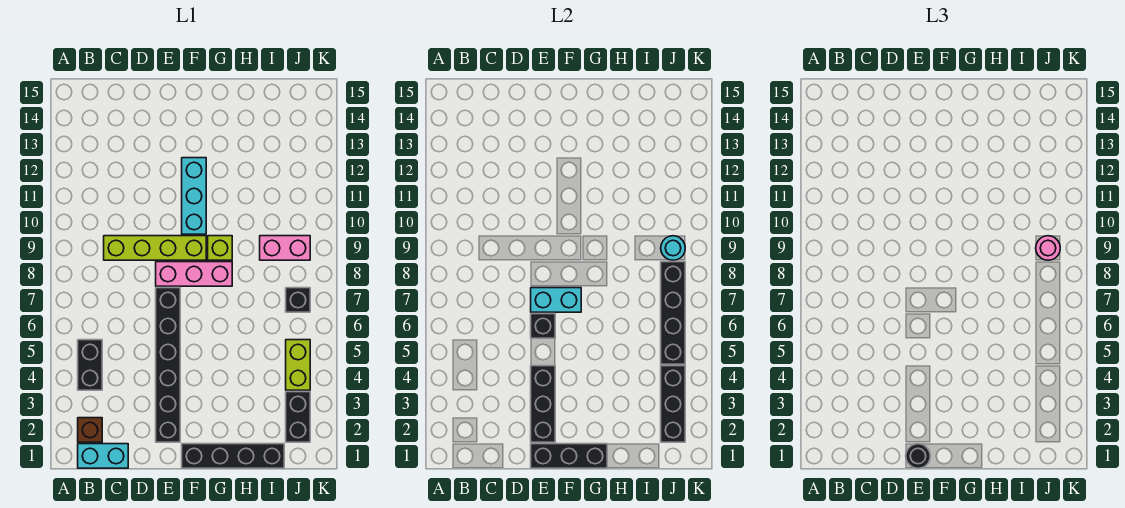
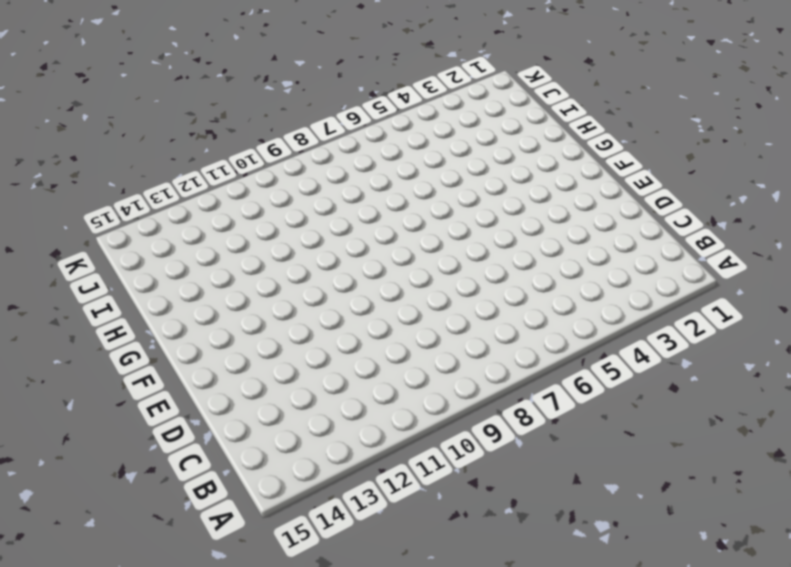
none -> cyan 1x2 brick [78,444,128,468]
none -> brown 1x1 brick [78,418,102,442]
none -> black 1x2 brick [78,340,102,390]

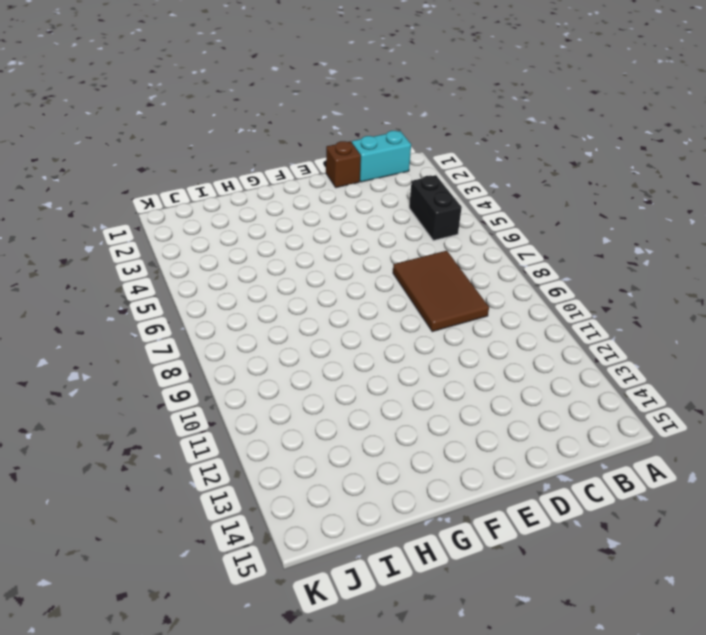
brown 2x3 tile [393,251,489,332] -> lime 1x4 brick [104,236,206,260]
brown 1x1 brick [326,141,361,188] -> brown 1x1 brick moved to [78,418,102,442]
none -> black 1x6 brick [156,288,180,442]
none -> pink 1x3 brick [156,262,232,286]
none -> black 1x4 brick [182,444,284,468]

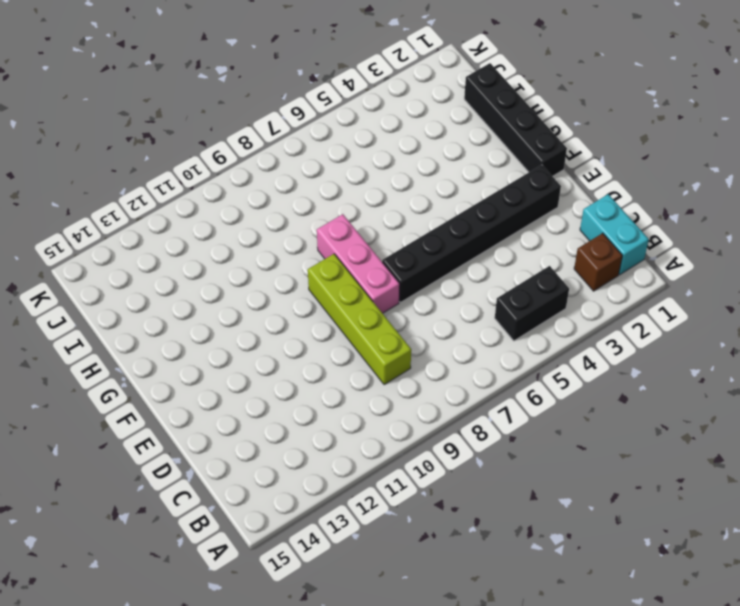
none -> cyan 1x3 brick [182,158,206,234]
none -> lime 1x1 brick [208,236,232,260]
none -> pink 1x2 brick [260,236,310,260]

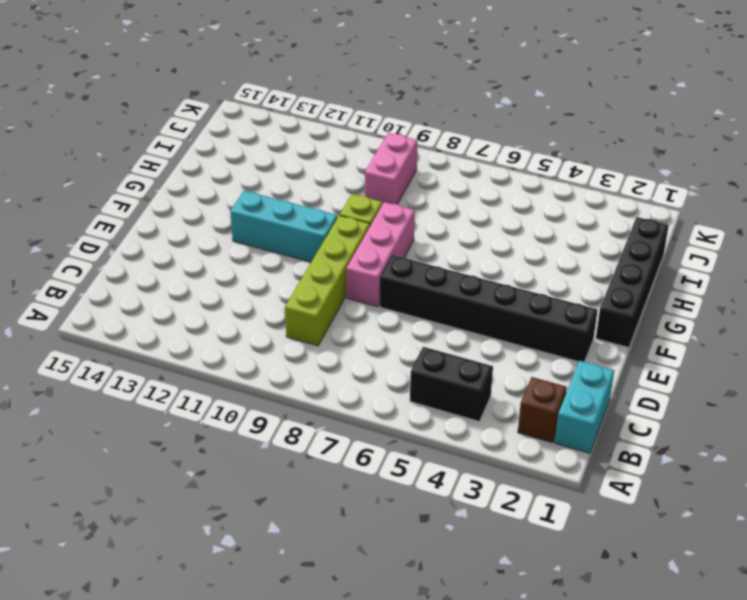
none -> black 1x2 brick [286,392,310,442]
none -> lime 1x2 brick [286,340,310,390]
none -> black 1x1 brick [286,288,310,312]

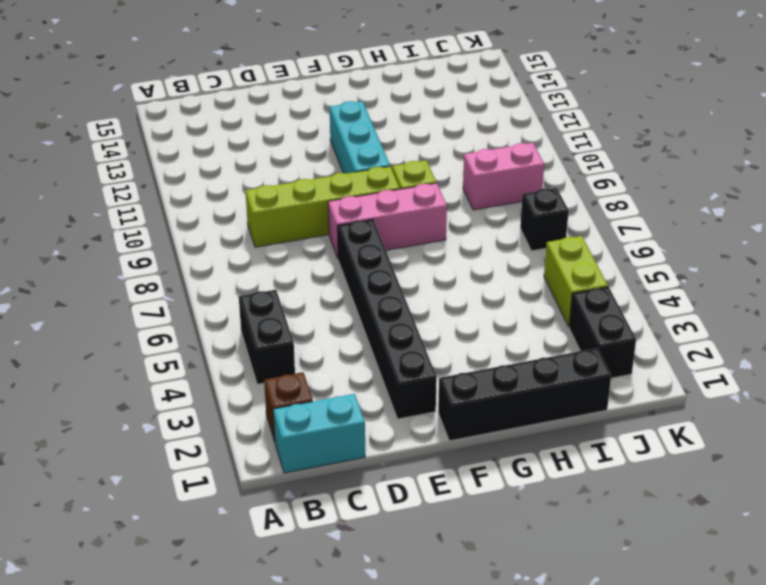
none -> black 1x3 brick [531,444,607,468]
none -> black 1x3 brick [531,366,555,442]
none -> black 1x1 brick [531,314,555,338]

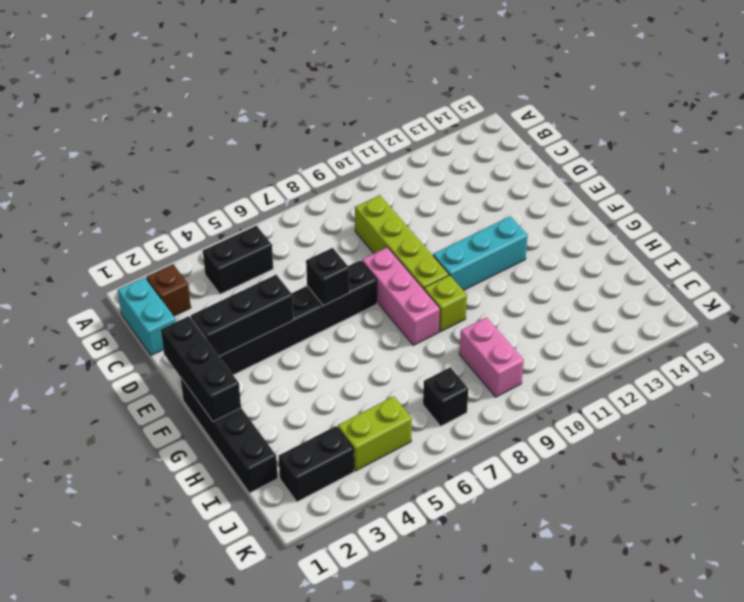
none -> cyan 1x2 brick [531,288,581,312]
none -> black 1x3 brick [661,366,685,442]
none -> black 1x4 brick [661,262,685,364]

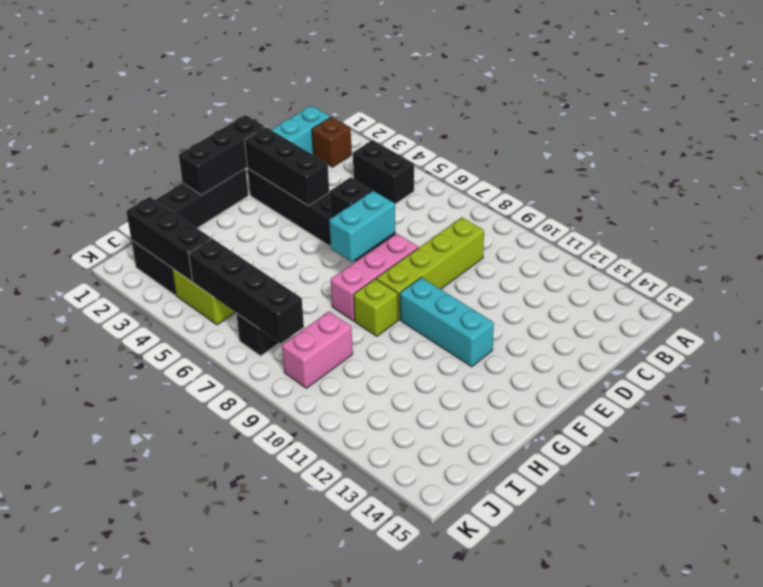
none -> cyan 1x1 round brick [661,236,685,260]
none -> black 1x1 round brick [906,444,930,468]
none -> pink 1x1 round brick [1036,236,1060,260]

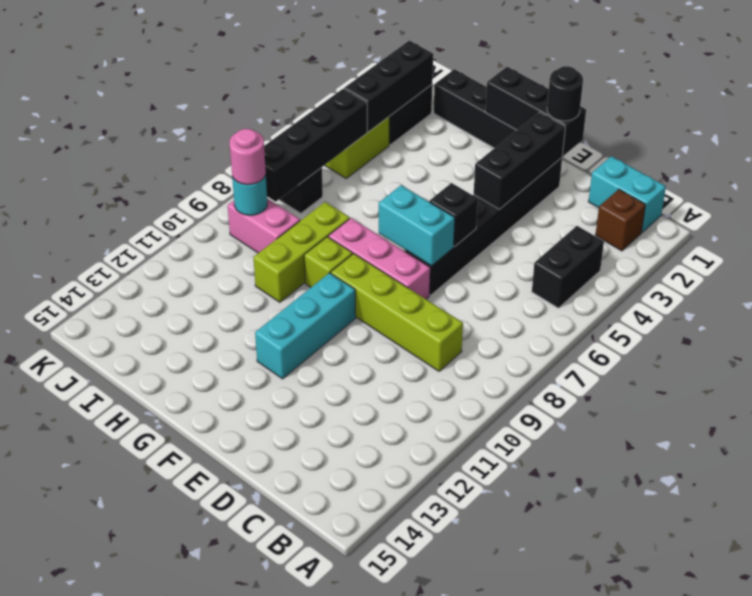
lime 1x3 brick [253,202,350,302] -> none

